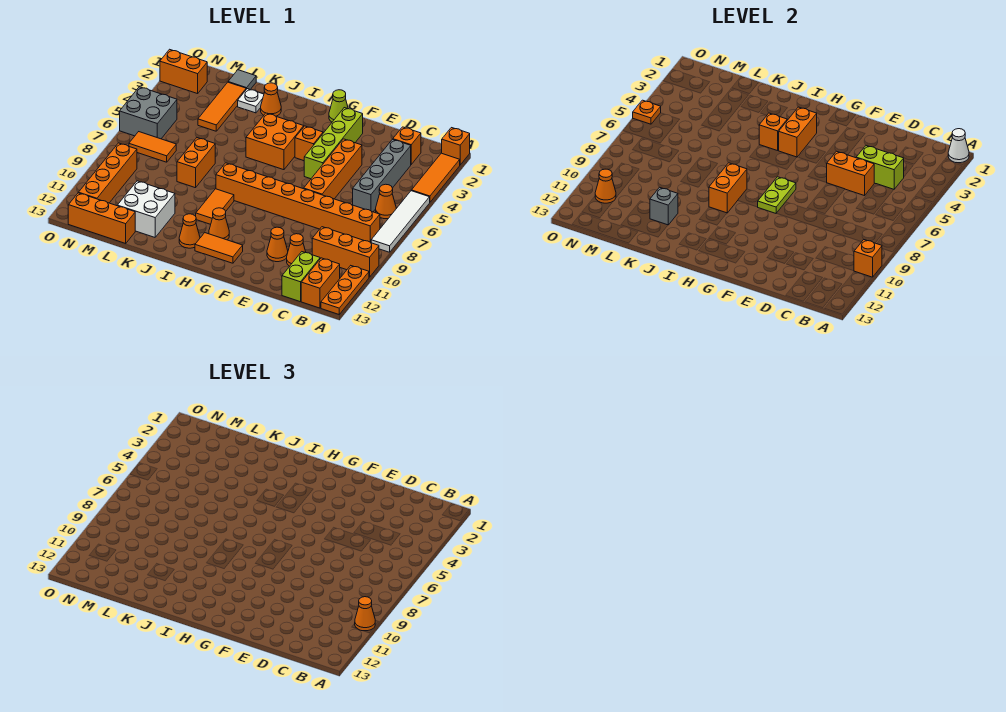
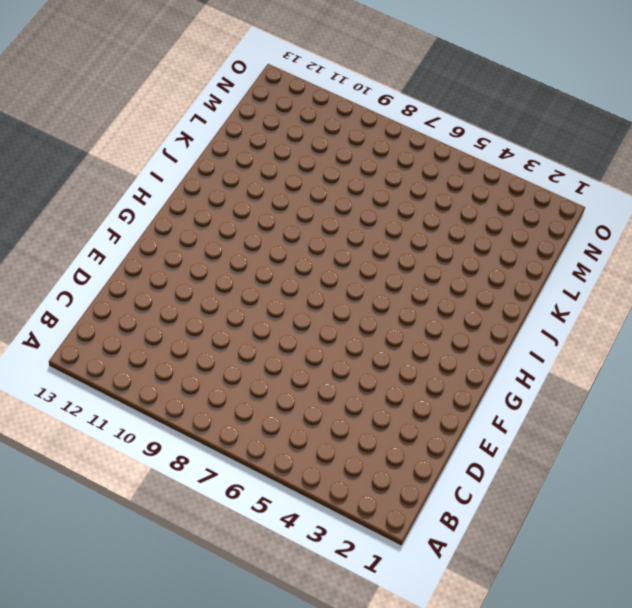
none -> orange 1x1 brick [442,128,470,165]
none -> orange 1x3 tile [412,153,460,202]
none -> white 1x4 tile [371,191,430,252]
none -> orange 1x3 brick [312,227,379,277]

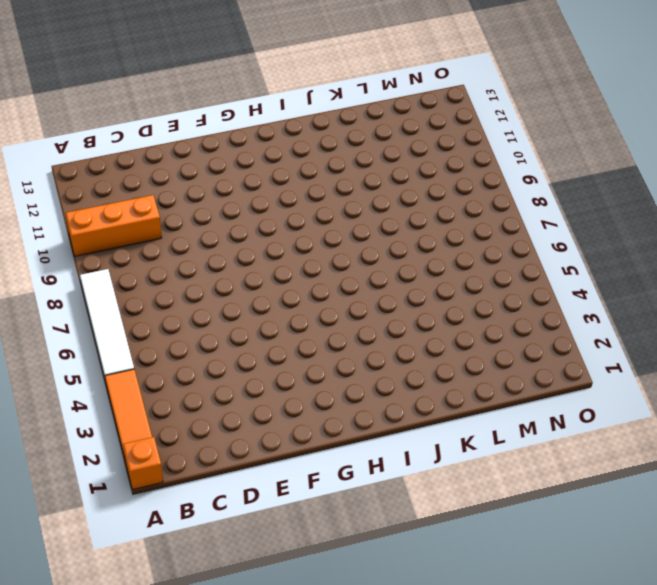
none -> orange 1x3 plate [321,266,369,314]
none -> orange 1x1 cone [376,184,396,219]
none -> orange 1x8 brick [216,163,380,243]
none -> orange 1x2 brick [301,258,340,308]

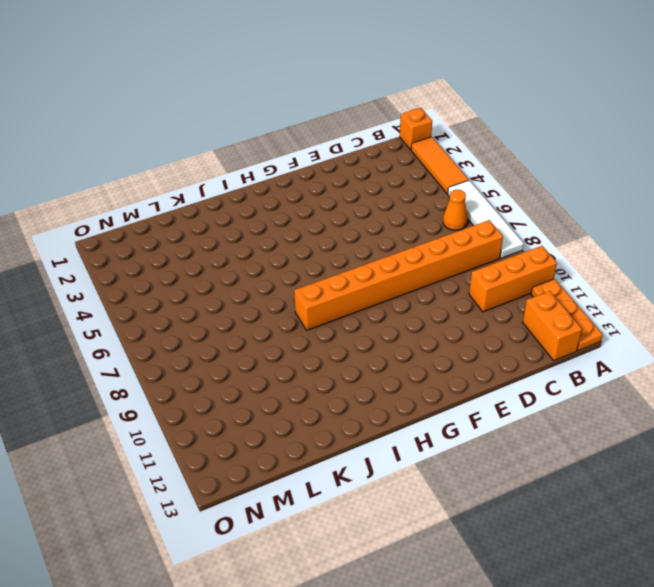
none -> orange 1x1 brick [393,127,421,164]
none -> grey 1x4 brick [353,139,411,212]
none -> lime 1x2 brick [282,252,320,302]
none -> orange 1x1 cone [287,234,306,266]

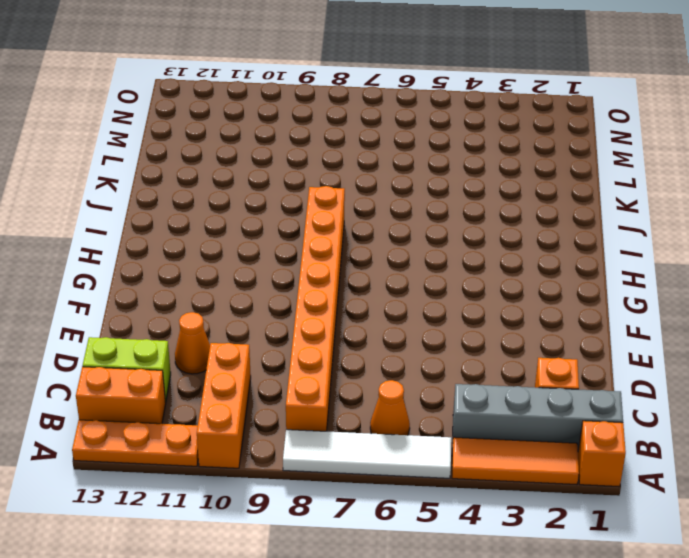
grey 1x4 brick [453,384,623,450] -> grey 1x4 brick moved to [353,139,411,212]
none -> orange 1x4 brick [304,139,362,199]
none -> orange 1x1 cone [267,227,288,262]
none -> lime 1x4 brick [304,108,363,179]
none -> lime 1x1 cone [329,90,348,122]

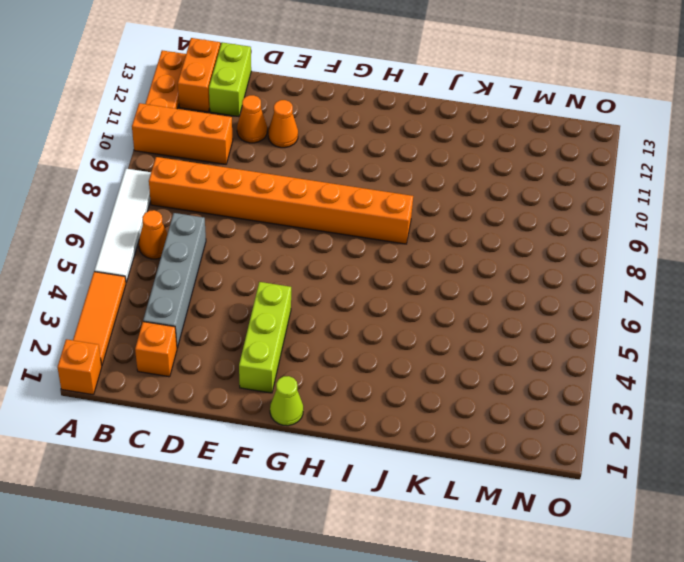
lime 1x3 brick [239,282,291,393] -> lime 1x4 brick [304,108,363,179]
none -> orange 1x4 brick [304,139,362,199]
none -> orange 1x1 brick [295,126,323,161]
none -> orange 1x2 tile [195,233,243,263]
none -> orange 2x2 brick [246,113,304,170]

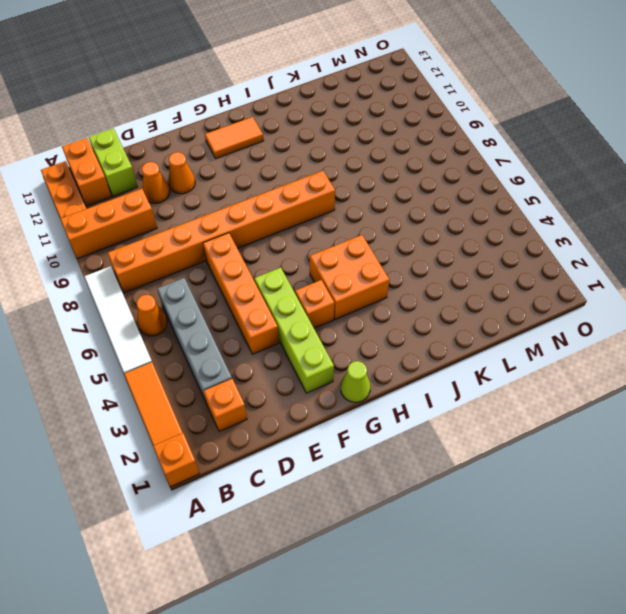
none -> orange 1x1 cone [209,208,229,240]
none -> orange 1x2 tile [196,189,234,224]
none -> orange 1x1 cone [179,214,200,248]
none -> orange 1x1 cone [261,83,281,116]

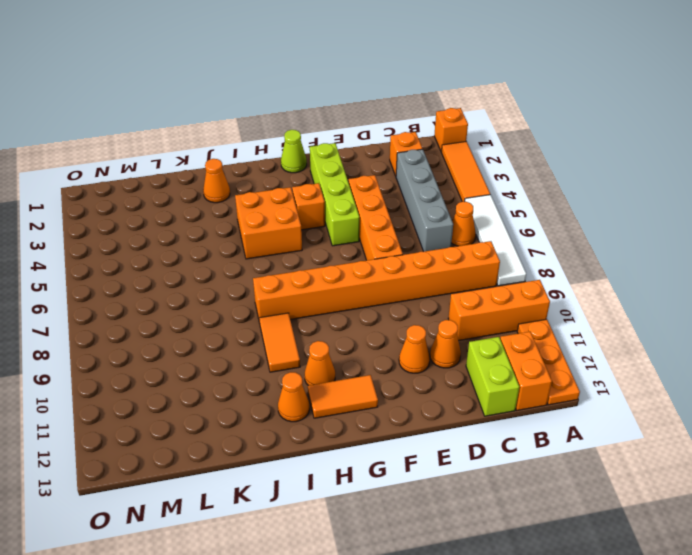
none -> white 1x1 plate [238,89,264,113]
none -> orange 1x2 brick [177,138,215,188]
none -> white 2x2 brick [117,181,175,237]
none -> grey 1x1 tile [228,70,256,89]

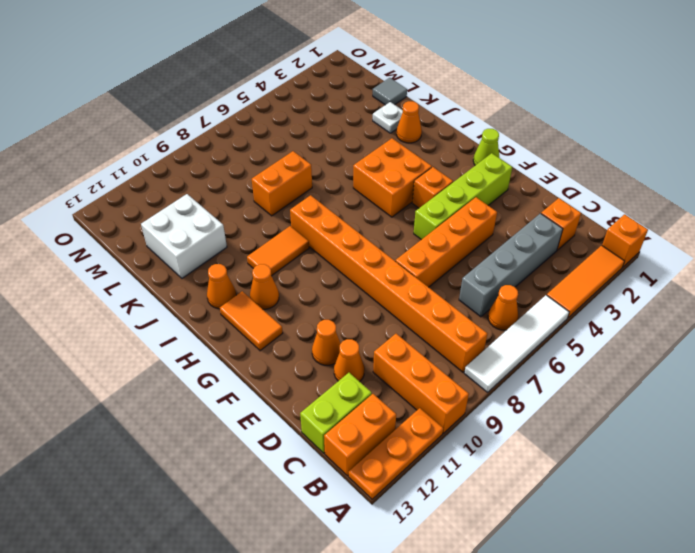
none -> orange 1x3 tile [198,82,246,131]
none -> orange 1x3 brick [68,193,135,243]
none -> orange 1x2 tile [129,132,176,162]
none -> orange 1x2 brick [160,49,207,94]

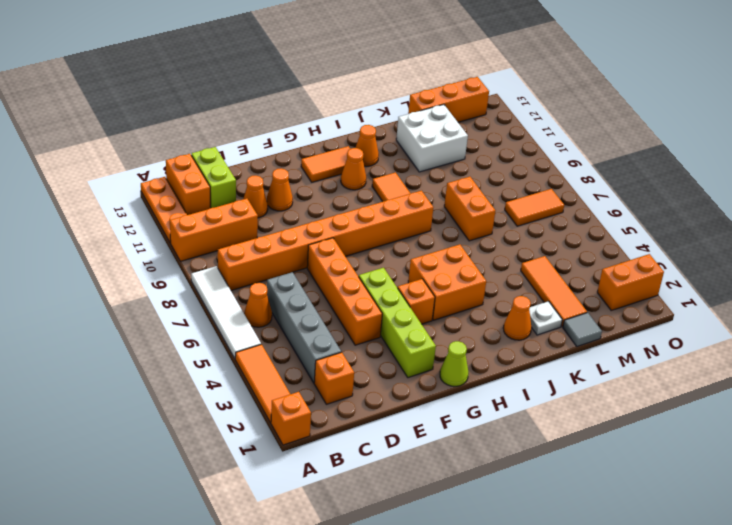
none -> grey 2x2 brick [120,87,177,139]
none -> orange 1x4 brick [79,143,137,203]
none -> white 1x1 cone [948,129,969,163]
none -> orange 1x1 brick [854,240,882,277]

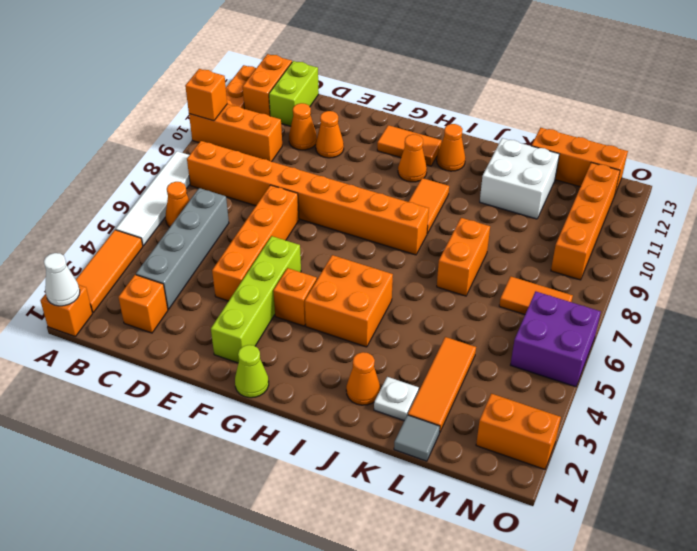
purple 2x2 brick [511,291,601,387] -> grey 2x2 brick [120,87,177,139]
none -> lime 1x2 brick [856,146,904,189]
none -> orange 1x2 brick [826,151,874,196]
none -> lime 1x2 plate [758,177,796,213]
none -> orange 1x2 brick [779,107,817,157]

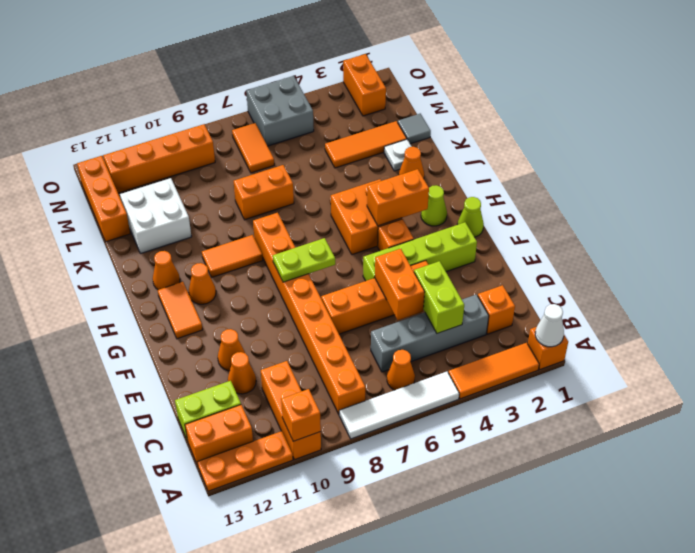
lime 1x1 cone [421,185,447,226] -> none
none -> orange 1x1 brick [759,113,787,151]
none -> orange 1x2 brick [709,163,747,213]
none -> grey 1x1 brick [650,187,678,225]
none -> orange 1x1 cone [595,169,616,203]

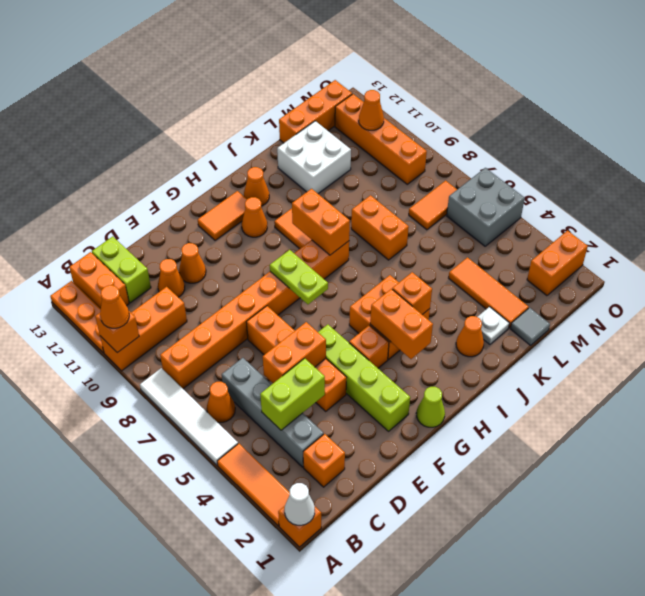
none -> grey 1x1 brick [650,187,678,225]
none -> orange 1x1 plate [633,100,661,124]

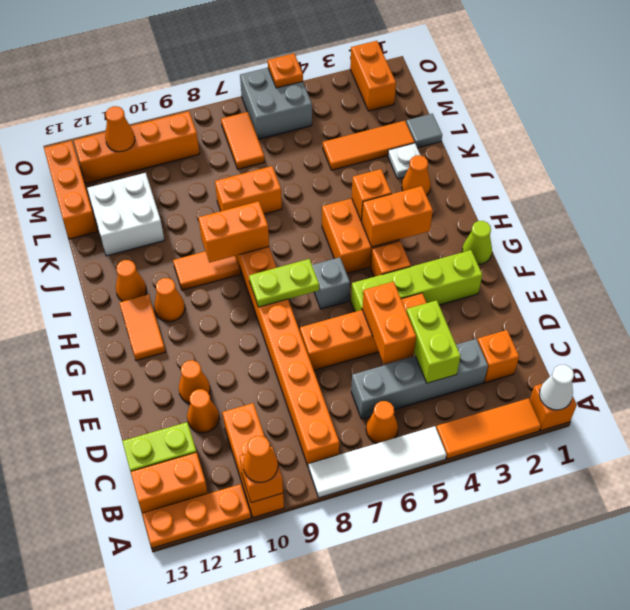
grey 1x1 brick [312,257,350,309] -> grey 1x1 brick moved to [650,187,678,225]

